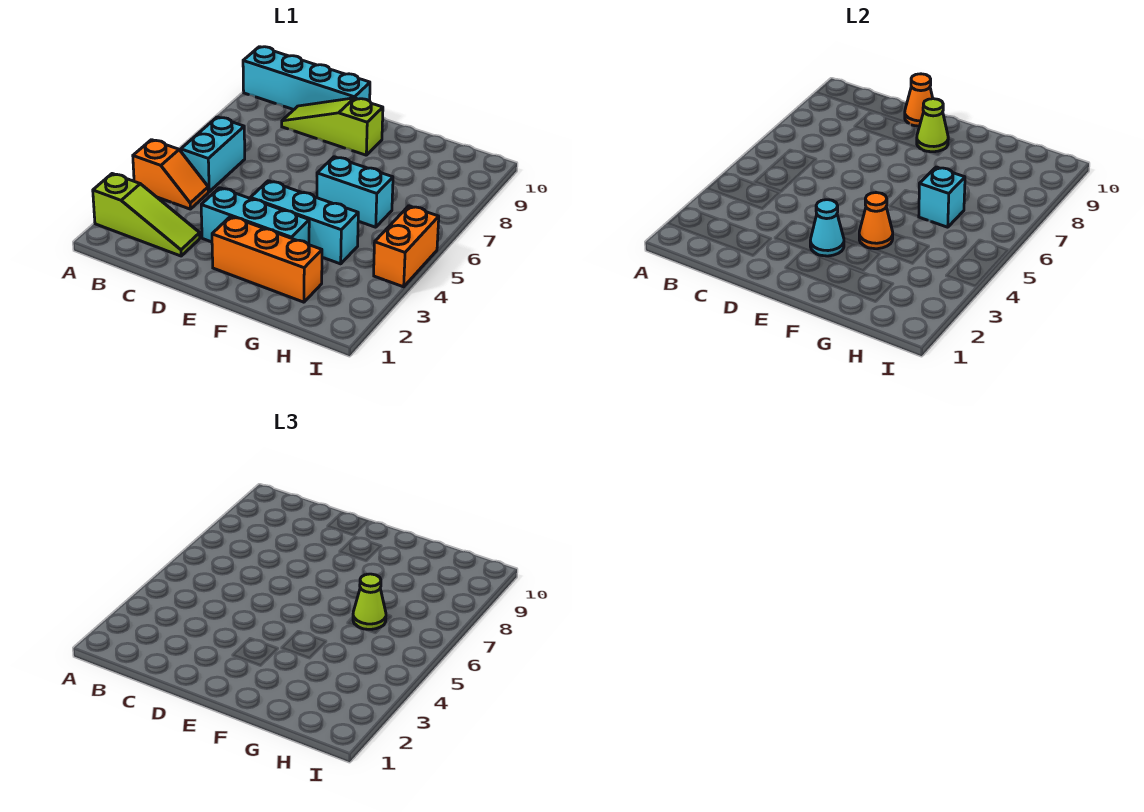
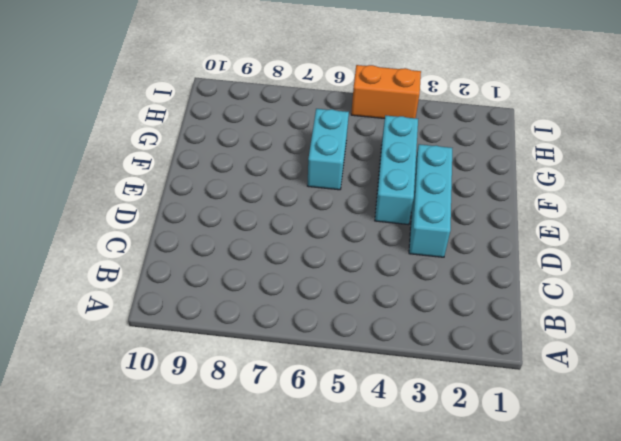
none -> lime 1x3 slope [93,174,200,256]
none -> orange 1x2 slope [133,140,208,209]
none -> cyan 1x4 brick [243,47,370,110]

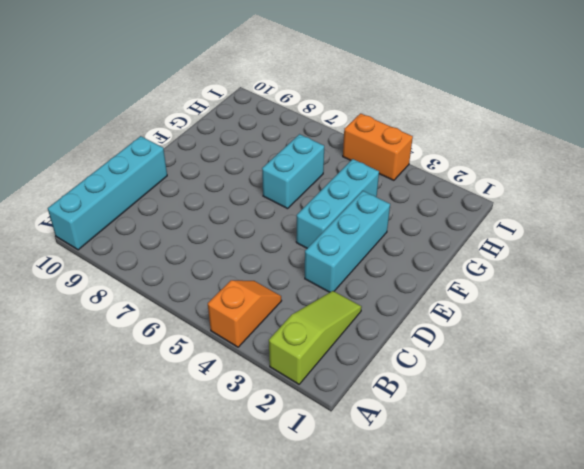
none -> cyan 1x2 brick [181,117,245,192]
none -> lime 1x3 slope [282,98,383,155]
none -> orange 1x3 brick [212,216,322,302]

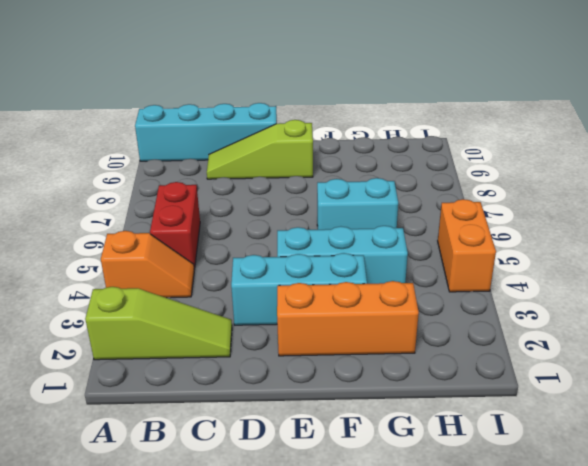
red 1x2 brick [150,182,200,269] -> cyan 1x2 brick [181,117,245,192]
none -> orange 1x1 cone [905,74,933,126]
none -> cyan 1x1 cone [810,200,844,256]
none -> lime 1x1 cone [917,99,948,152]

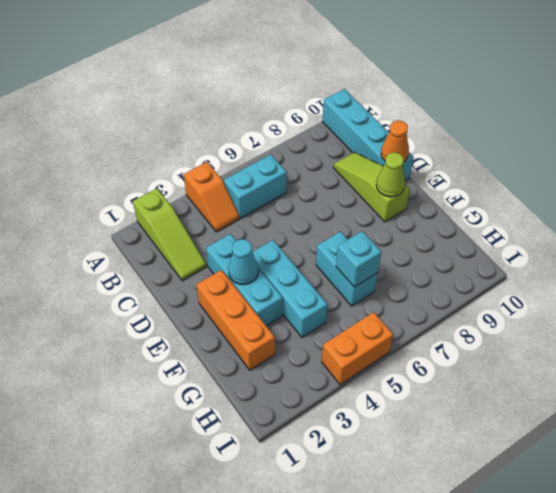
none -> orange 1x1 cone [859,193,893,249]
none -> lime 1x1 cone [353,574,386,629]

